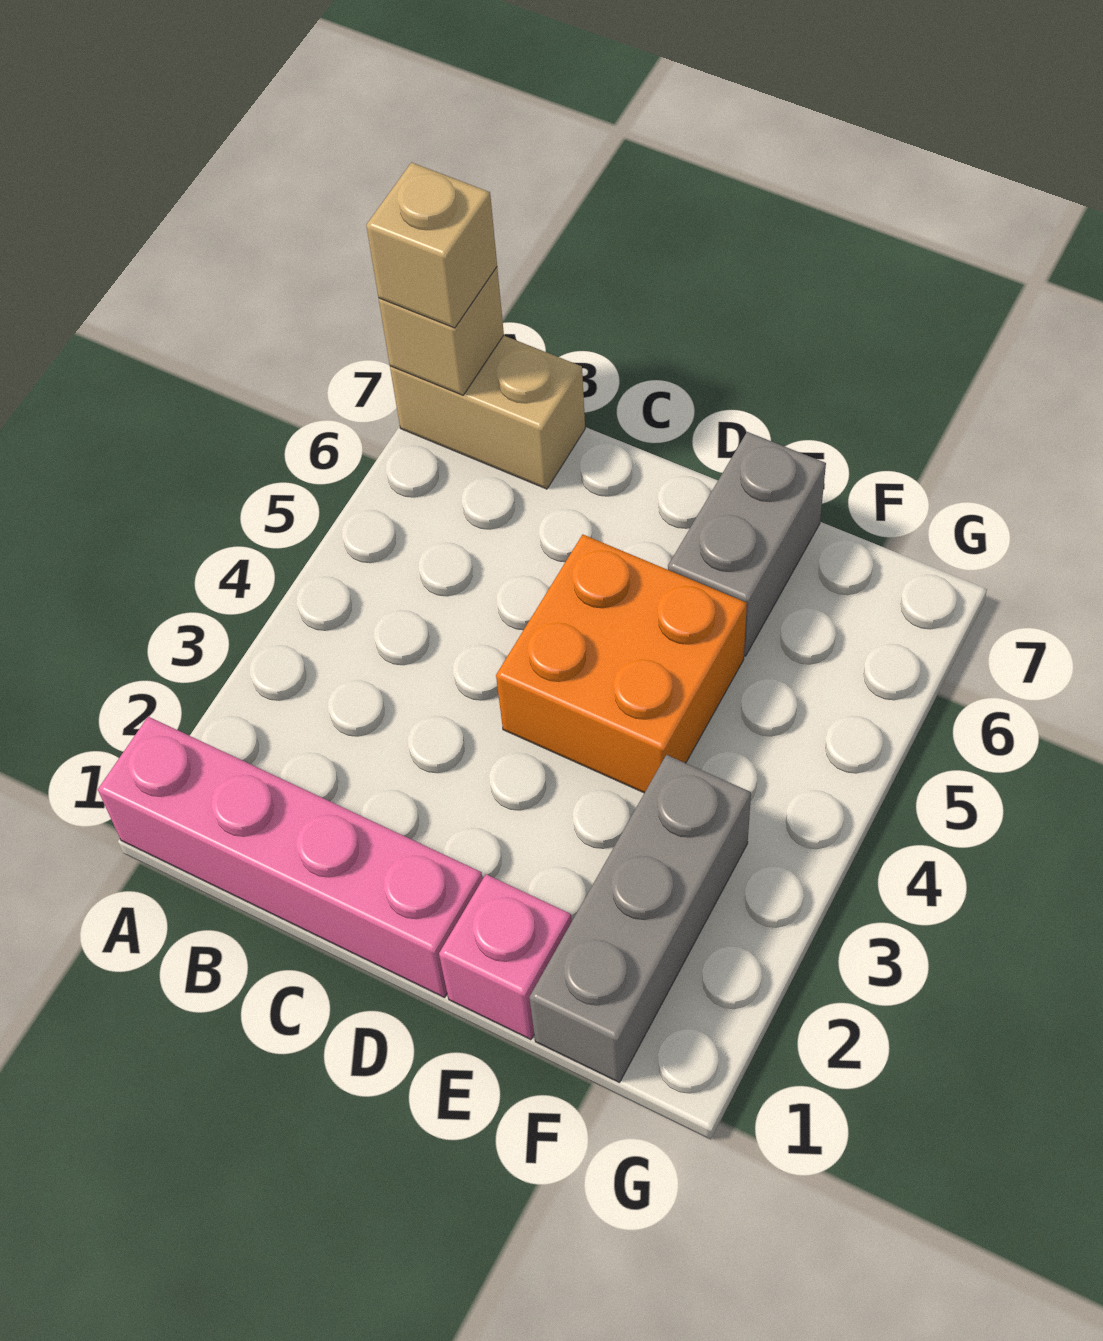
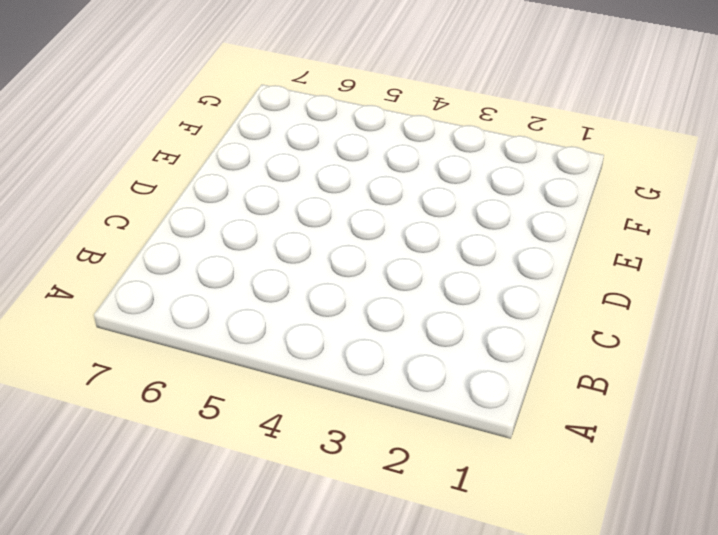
none -> pink 1x4 brick [98,717,483,998]
none -> tan 1x2 brick [390,335,585,489]

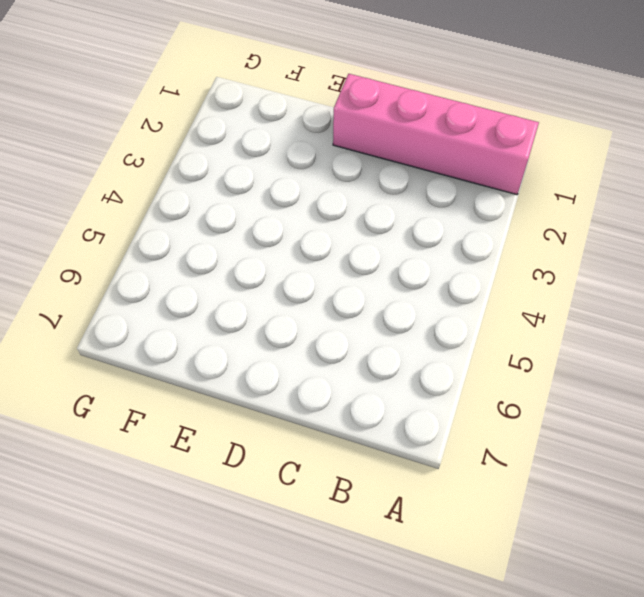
none -> tan 1x2 brick [390,335,585,489]
none -> orange 2x2 brick [496,535,747,793]

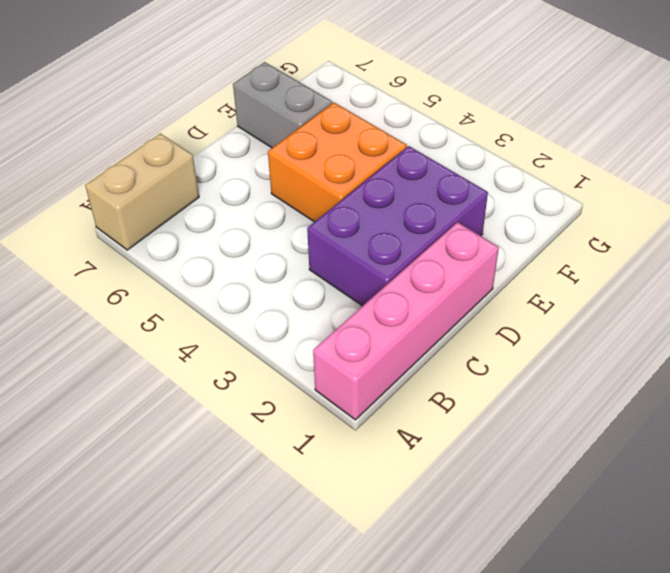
purple 2x3 brick [307,146,488,306] -> none
none -> pink 1x1 brick [439,874,571,1040]
none -> grey 1x3 brick [529,755,751,1083]

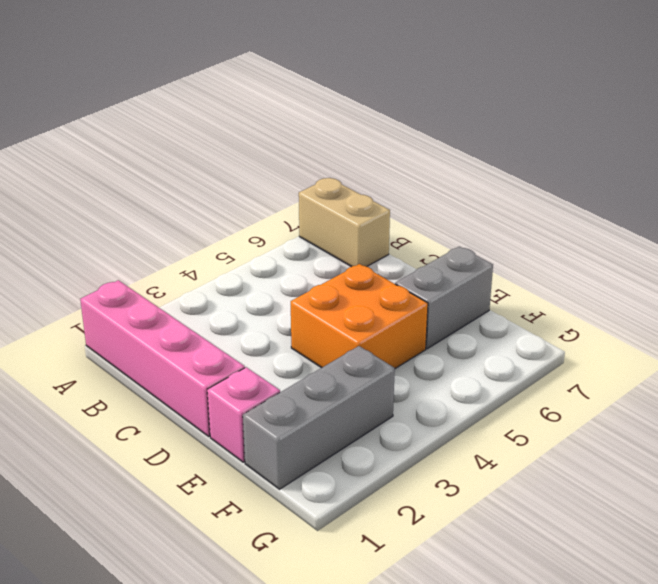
none -> tan 1x1 brick [379,267,504,395]
none -> tan 1x1 brick [366,163,497,328]

